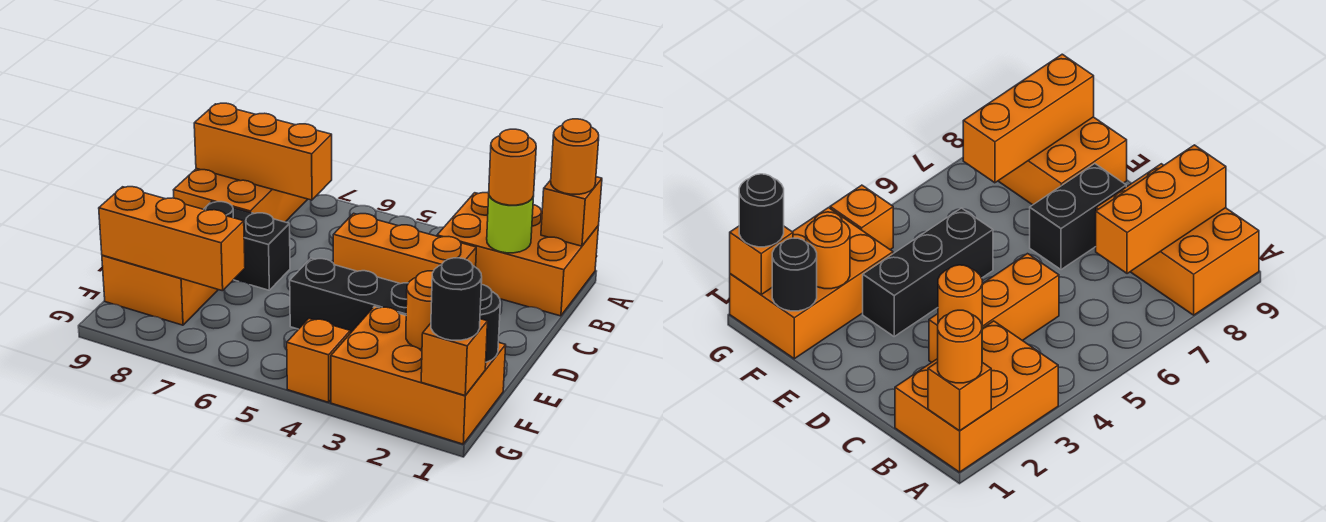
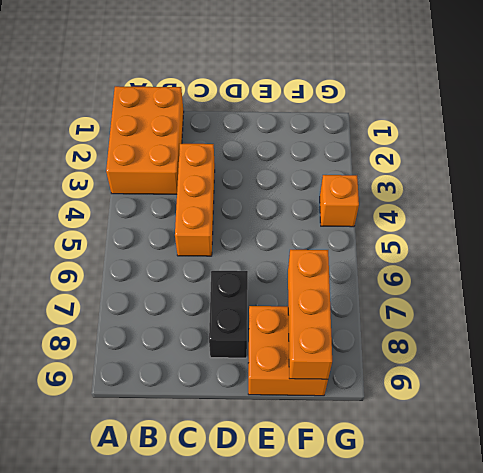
none -> orange 2x3 brick [174,169,308,222]
none -> black 1x3 brick [290,258,408,333]
none -> orange 2x3 brick [331,306,506,444]

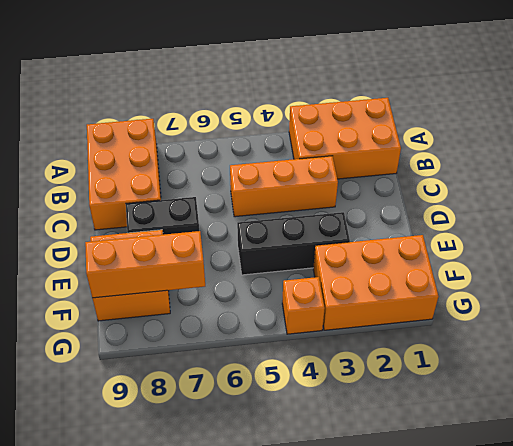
none -> orange 1x1 brick [541,177,602,246]
none -> lime 1x1 round brick [487,196,534,253]
none -> orange 1x3 brick [194,103,332,200]

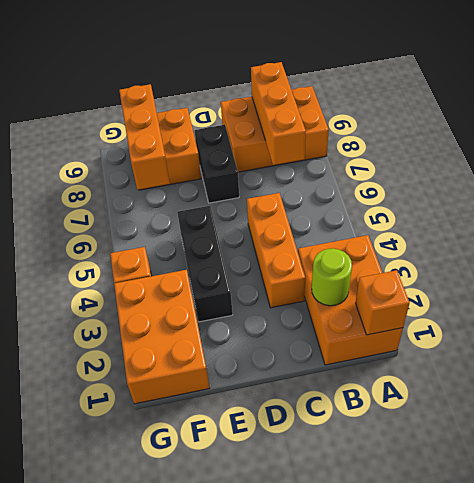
none -> black 1x1 round brick [480,284,500,362]
none -> orange 1x1 round brick [406,271,433,349]
none -> orange 1x1 brick [421,319,487,395]

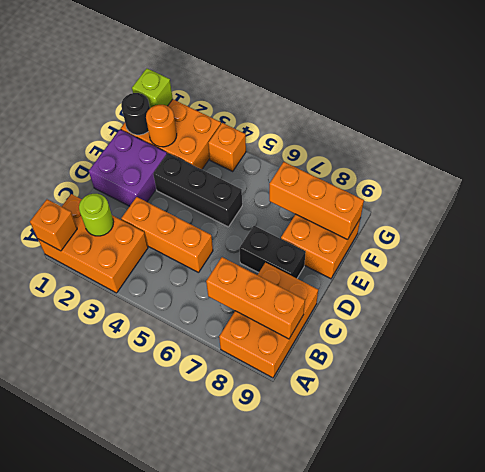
purple 2x2 brick [89,129,167,206] -> none
lime 1x1 brick [132,69,173,108] -> orange 1x1 brick [421,319,487,395]
none -> orange 1x1 round brick [551,119,599,194]
none -> orange 1x1 round brick [489,129,536,205]
none -> black 1x1 round brick [431,258,482,340]

